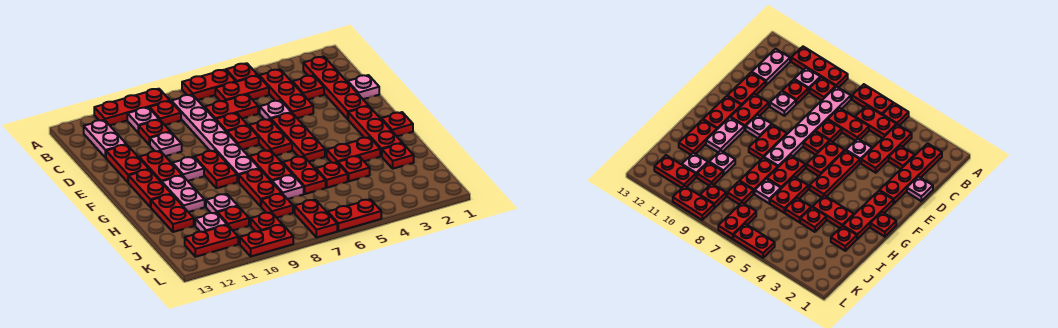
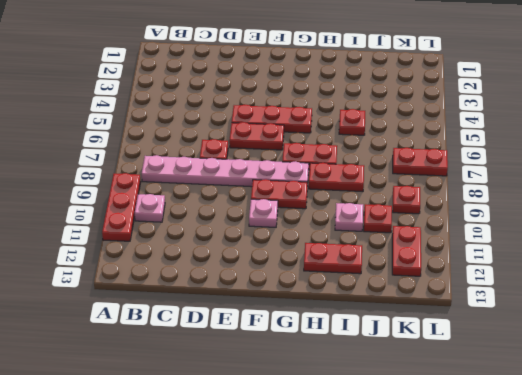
none -> red 1x1 plate [226,63,258,82]
none -> red 1x2 plate [182,70,236,100]
none -> red 1x4 plate [303,57,368,119]
none -> red 1x3 plate [259,69,313,118]

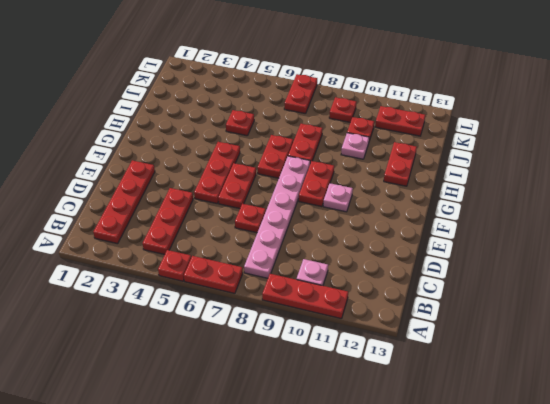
none -> red 1x2 plate [215,76,269,101]
none -> red 1x1 plate [149,101,181,125]
none -> pink 1x2 plate [84,120,126,158]
none -> red 1x1 plate [292,75,324,99]

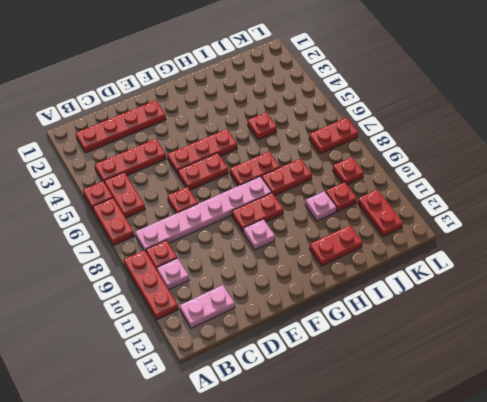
none -> red 1x1 plate [292,75,324,99]
none -> red 1x2 plate [205,94,258,120]
none -> red 1x1 plate [138,120,170,145]
none -> pink 1x1 plate [348,75,379,99]

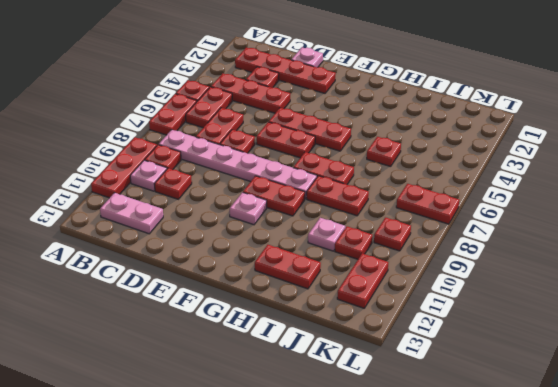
none -> pink 1x1 plate [260,100,291,120]
none -> pink 1x1 plate [150,132,182,156]
none -> red 1x2 plate [106,145,149,182]
none -> red 1x1 plate [227,125,259,150]

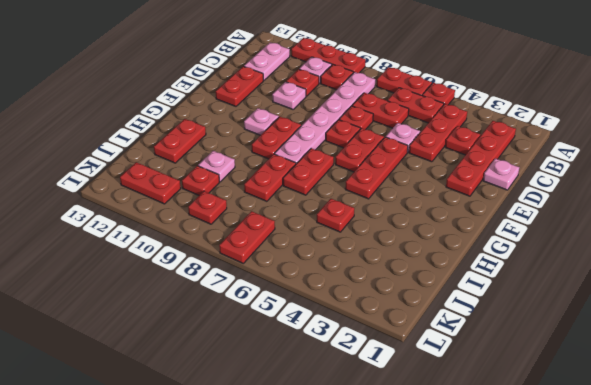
none -> red 1x2 plate [139,151,182,183]
none -> red 1x3 plate [348,106,402,156]
none -> red 1x2 plate [128,169,171,207]
none -> red 1x1 plate [381,112,413,136]

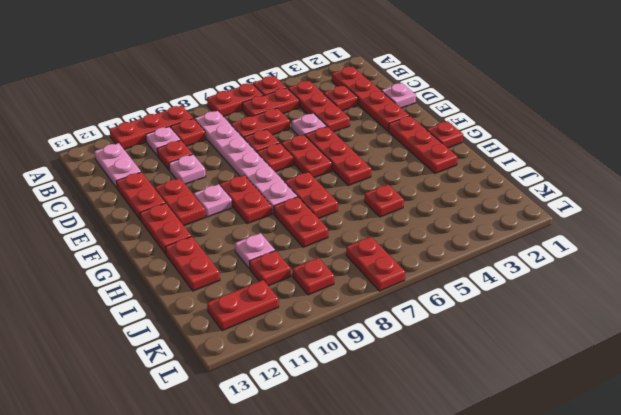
none -> pink 1x2 plate [162,175,205,212]
none -> red 1x2 plate [327,137,380,163]
none -> red 1x2 plate [283,156,326,194]
none -> red 1x1 plate [382,143,414,169]

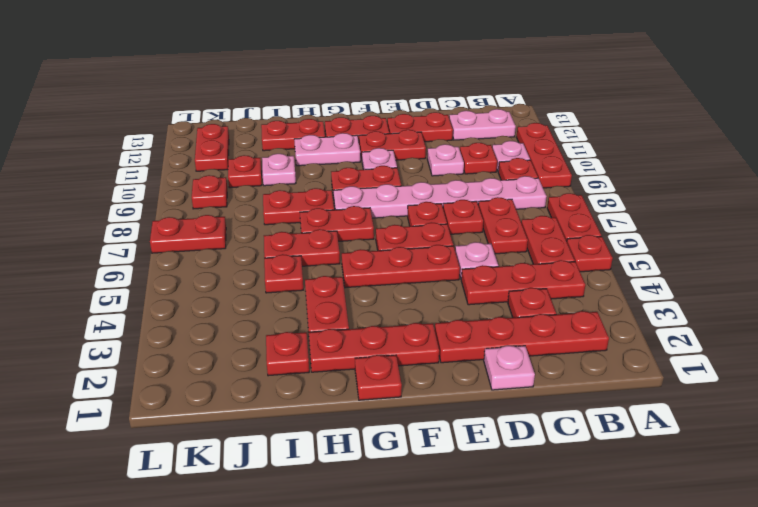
none -> red 1x1 plate [338,156,370,181]
none -> pink 1x1 plate [272,175,304,199]
none -> red 1x1 plate [261,194,293,218]
none -> pink 1x1 plate [195,213,227,232]

